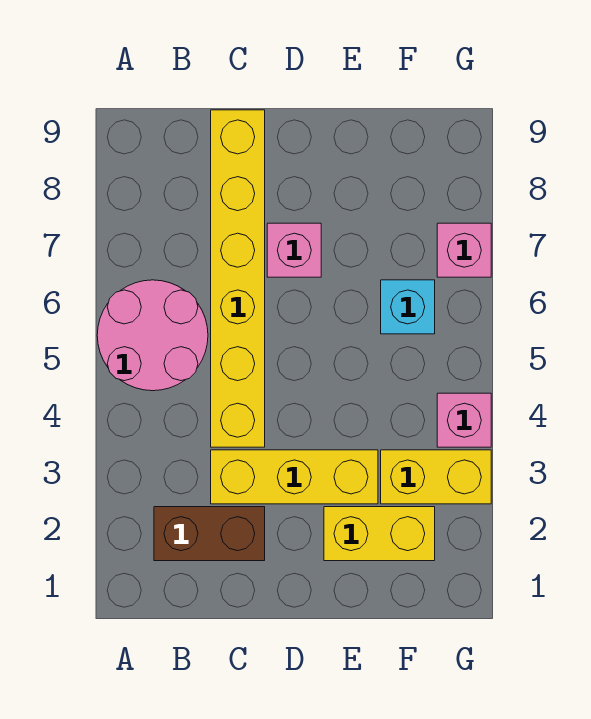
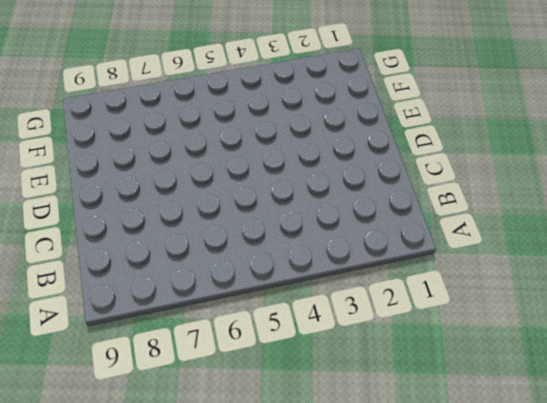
none -> pink 2x2 round brick [97,280,208,391]
none -> brown 1x2 brick [154,507,265,561]

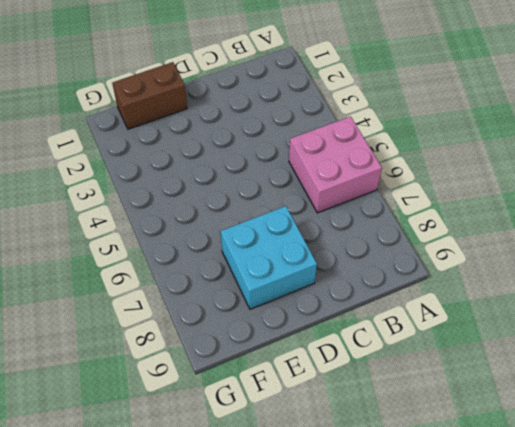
pink 2x2 brick [289,117,382,213] -> pink 2x2 round brick [97,280,208,391]
cyan 2x2 brick [221,206,317,309] -> pink 1x1 brick [267,223,321,277]
brown 1x2 brick [112,62,187,129] -> brown 1x2 brick moved to [154,507,265,561]
none -> yellow 1x3 brick [211,450,378,504]
none -> yellow 1x6 brick [211,110,265,447]

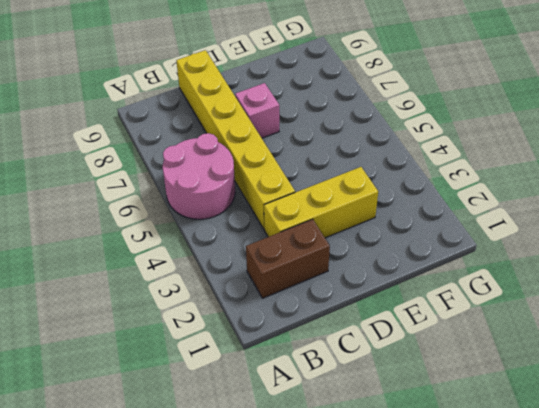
none -> yellow 1x2 brick [324,507,435,561]
none -> yellow 1x2 brick [381,450,491,504]

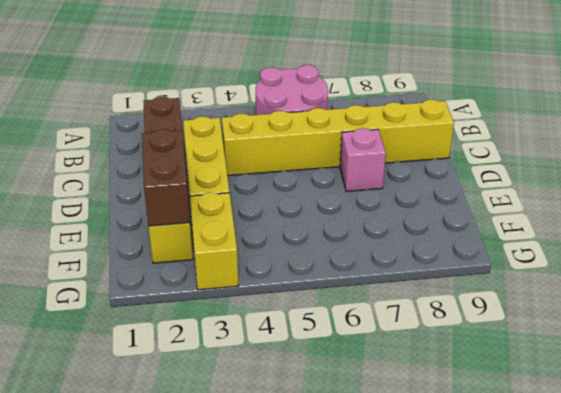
brown 1x2 brick [142,129,190,226] -> none
none -> cyan 1x1 brick [381,280,435,334]
none -> pink 1x1 brick [437,393,491,447]

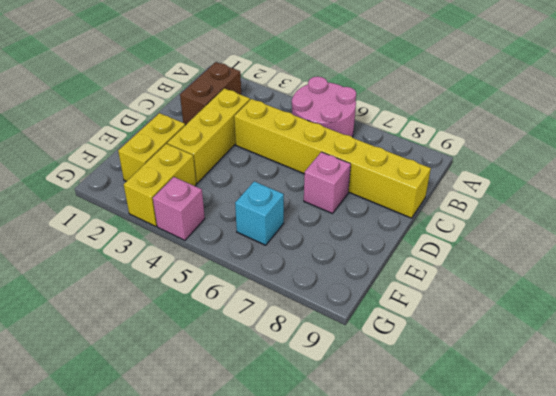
none -> pink 1x1 brick [437,223,491,277]

